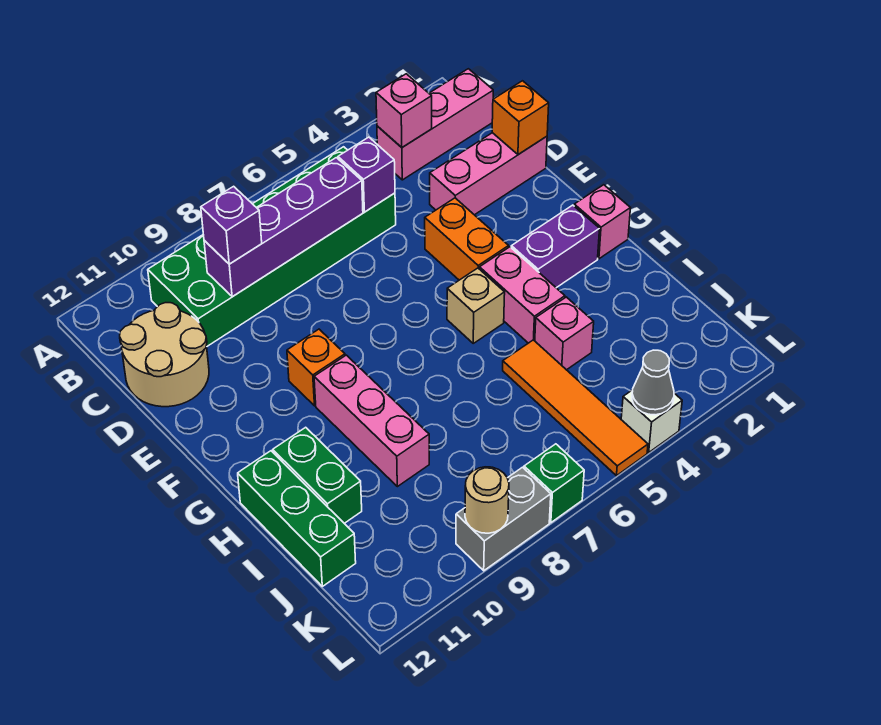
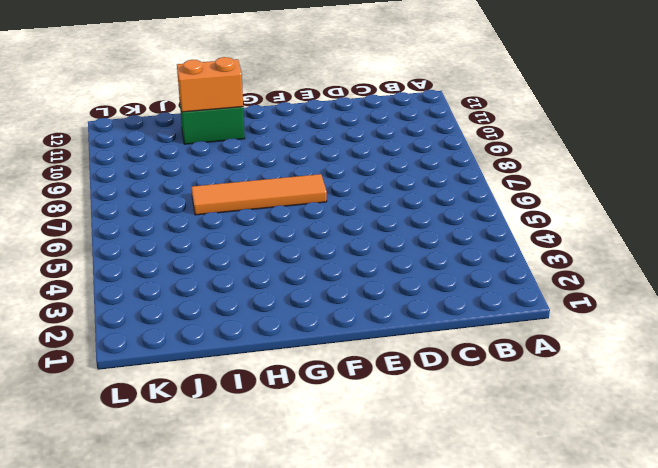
orange 1x4 tile [191,174,327,215] -> orange 1x4 tile moved to [503,340,648,476]
orange 1x2 brick [177,57,243,112] -> orange 1x2 brick moved to [425,198,509,280]
none -> pink 1x3 brick [377,69,493,180]
none -> green 2x6 brick [148,147,396,346]
none -> tan 2x2 round brick [120,303,209,407]

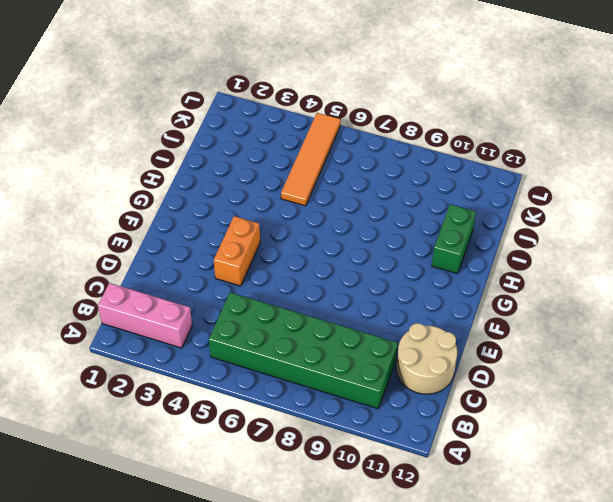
none -> pink 1x3 brick [430,133,547,215]
none -> orange 1x1 brick [287,329,345,406]
none -> pink 1x1 brick [574,185,630,259]

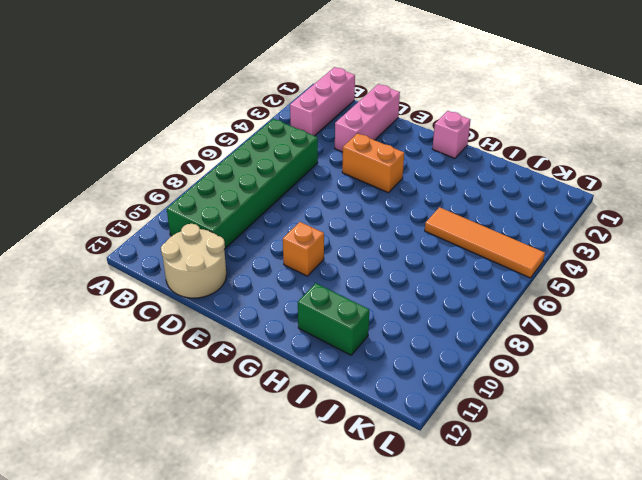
none -> purple 1x2 brick [511,205,600,288]
none -> pink 1x2 brick [480,247,565,343]
none -> tan 1x1 brick [447,268,505,343]

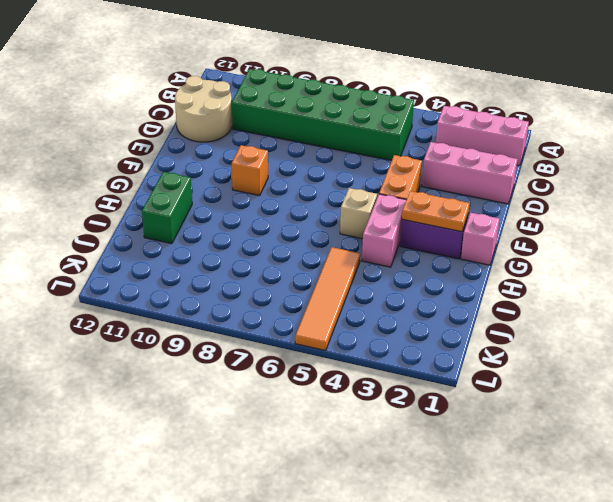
orange 1x2 plate [402,191,470,232] -> none
none -> pink 1x3 brick [314,355,429,487]
none -> green 1x3 brick [238,451,356,586]
none -> pink 1x1 brick [535,297,594,370]

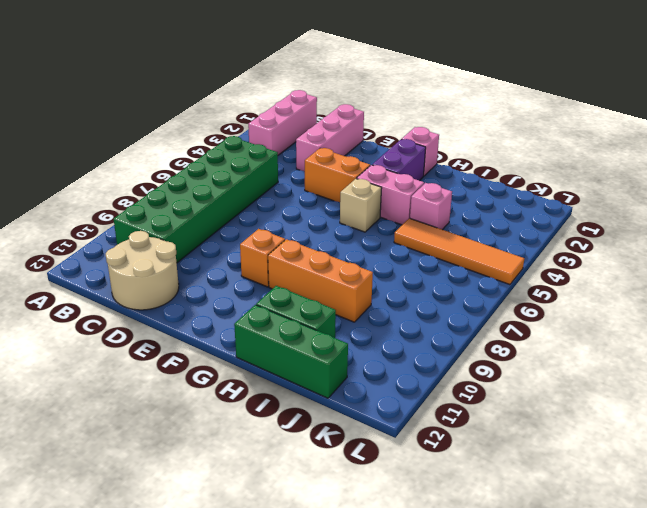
orange 1x3 brick [268,239,373,322] -> pink 1x3 brick [314,355,429,487]
none -> white 1x1 brick [621,390,682,452]
none -> green 1x1 brick [524,444,584,523]
none -> grey 1x2 brick [456,467,551,571]

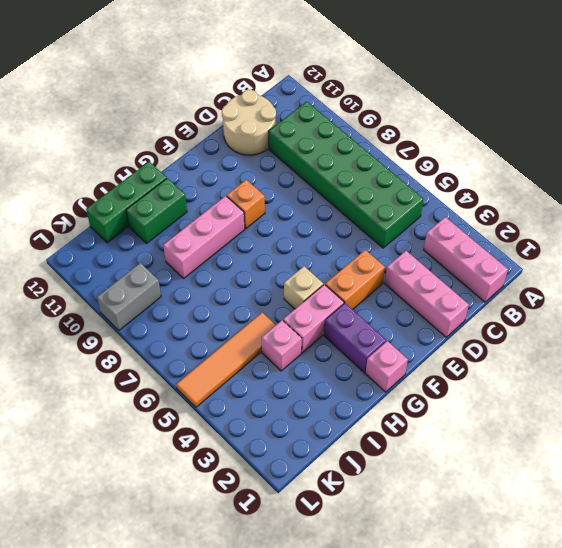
grey 1x2 brick [97,263,161,330] -> grey 1x2 brick turned to [456,467,551,571]
none -> white 1x1 brick [621,390,682,452]
none -> green 1x1 brick [524,444,584,523]
none -> pink 1x1 brick [376,74,432,147]

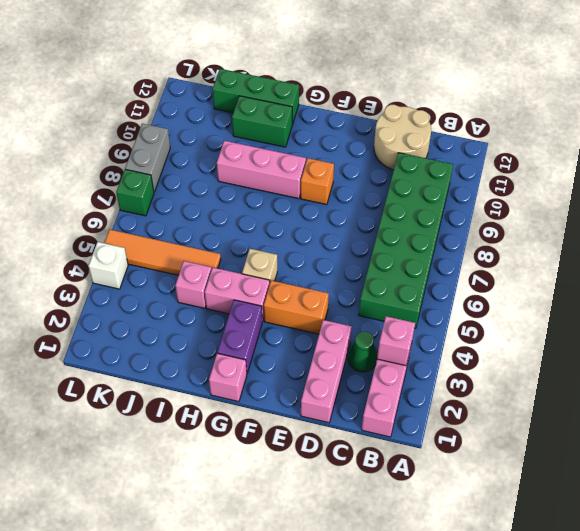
green 1x1 cone [348,332,377,372] -> none
none -> purple 1x1 brick [338,137,395,212]
none -> purple 1x4 brick [204,158,363,297]
none -> orange 1x1 brick [492,81,549,155]

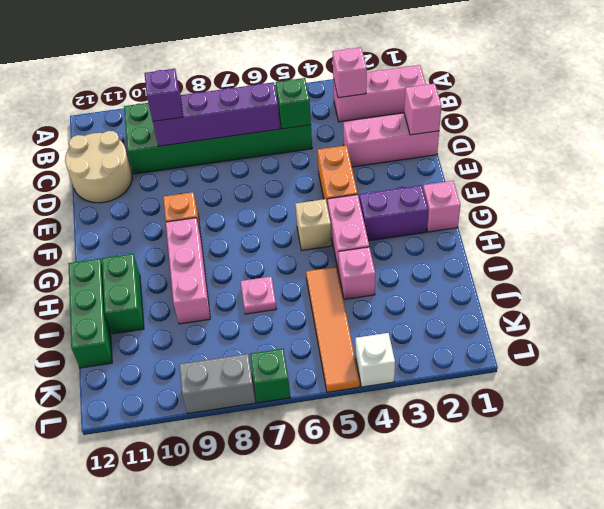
green 1x1 brick [276,78,311,129] -> purple 1x1 brick [338,137,395,212]
pink 1x1 brick [404,83,441,135] -> orange 1x1 brick [492,81,549,155]
pink 1x1 plate [240,277,276,314] -> none
none -> grey 1x1 cone [632,350,674,415]
none -> tan 1x1 round brick [465,467,509,533]

